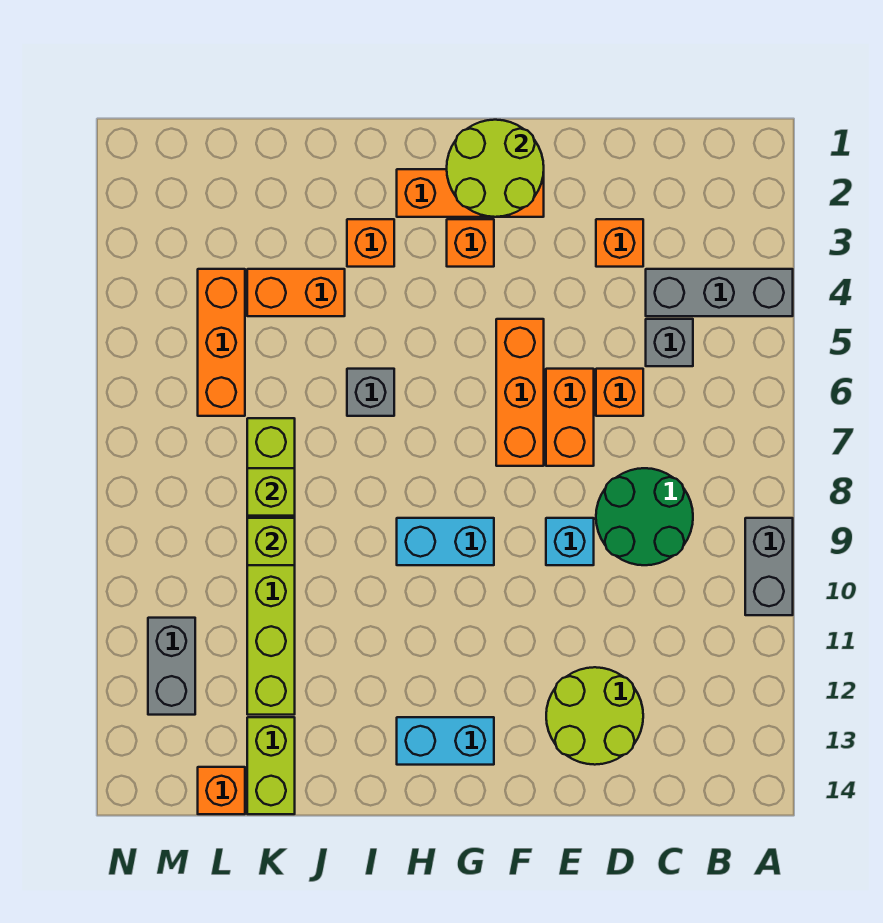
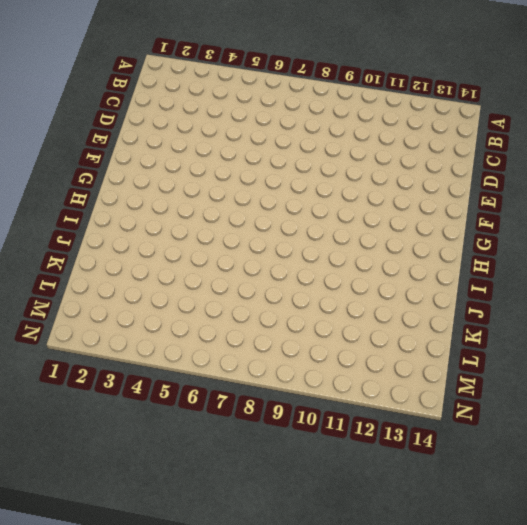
none -> grey 1x3 brick [646,269,793,316]
none -> grey 1x2 brick [745,518,793,615]
none -> grey 1x1 brick [646,319,693,366]

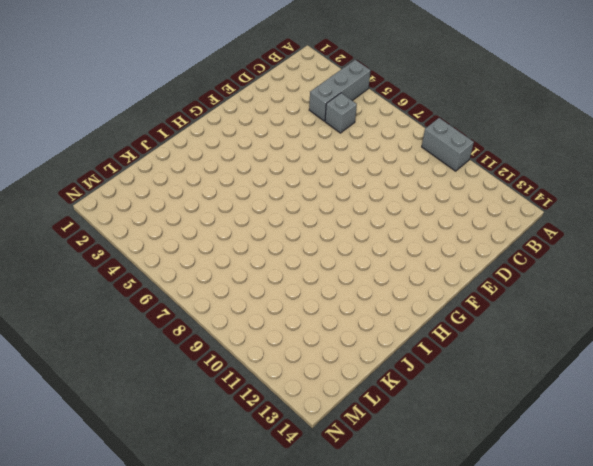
none -> green 2x2 round brick [596,468,693,565]
none -> orange 1x1 brick [596,219,643,267]
none -> orange 1x1 brick [596,369,643,416]

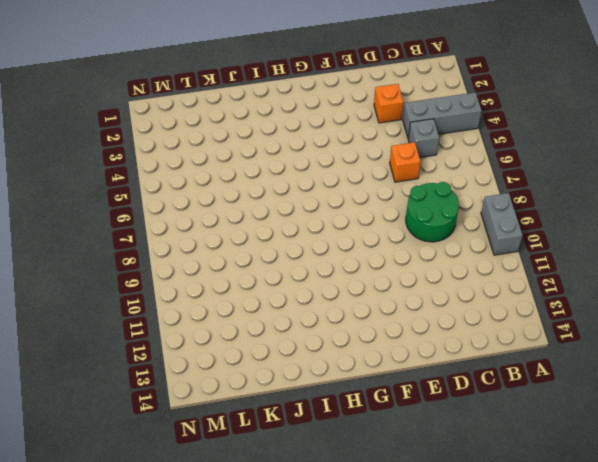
none -> lime 2x2 round brick [546,667,643,765]
none -> orange 1x2 brick [546,369,594,466]
none -> cyan 1x1 brick [546,518,594,565]

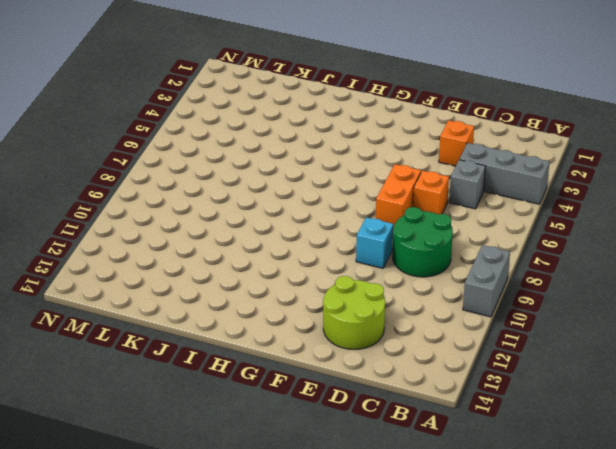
none -> orange 1x3 brick [397,169,544,217]
none -> orange 1x3 brick [496,319,544,466]
none -> orange 1x1 brick [447,219,494,267]

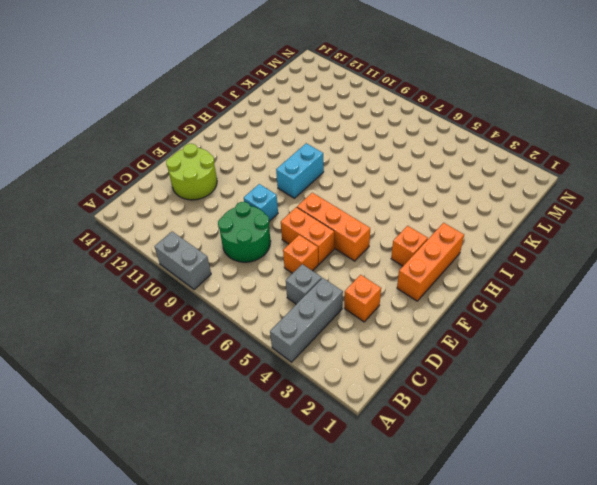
none -> cyan 1x2 brick [397,717,494,765]
none -> orange 1x1 brick [347,219,394,267]
none -> grey 1x1 brick [347,369,394,416]

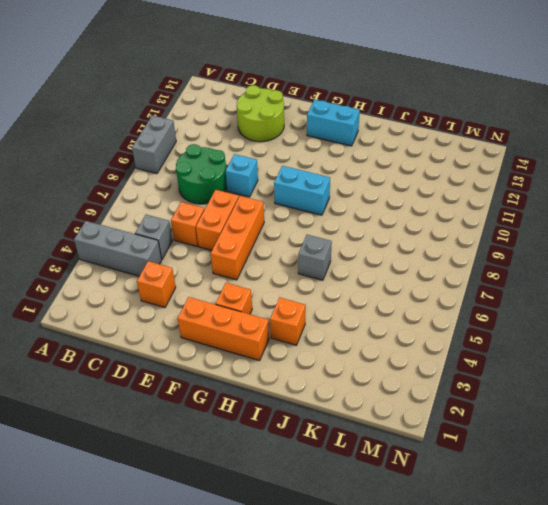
none -> orange 1x2 brick [247,269,345,316]
none -> lime 1x6 brick [247,418,295,715]
none -> lime 1x2 brick [247,717,295,814]

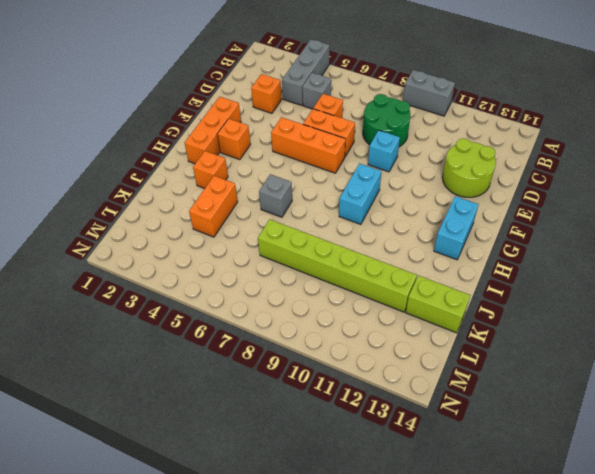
none -> orange 1x3 brick [198,269,245,416]
none -> orange 1x1 brick [198,767,245,814]
none -> grey 1x2 brick [148,618,195,715]

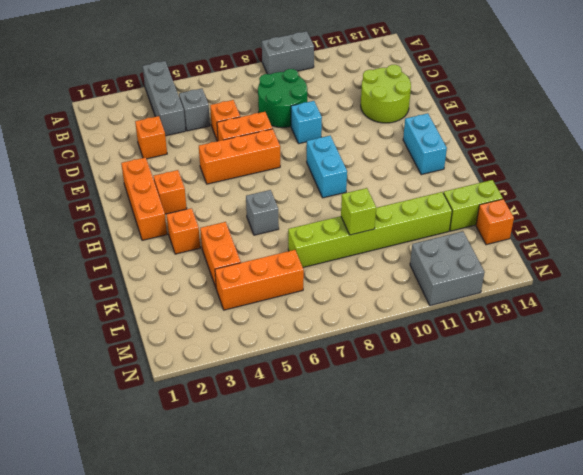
grey 2x2 brick [410,231,485,306] -> grey 1x2 brick [148,618,195,715]
none -> lime 2x2 round brick [447,120,544,217]
none -> lime 1x1 brick [247,468,295,516]

